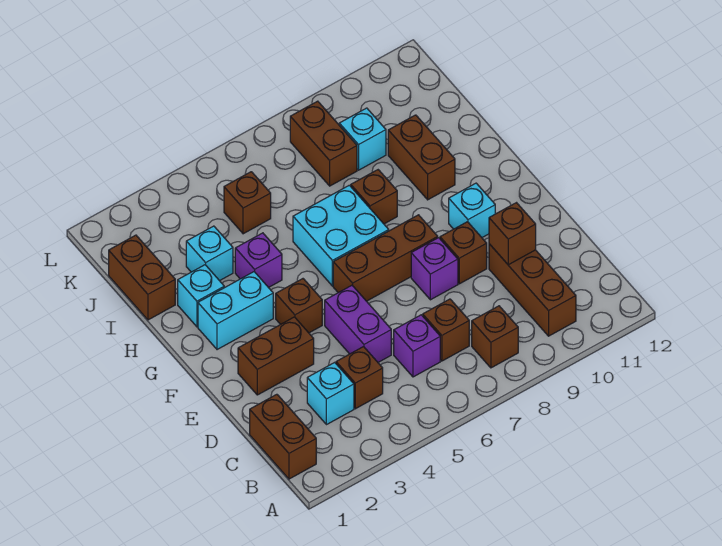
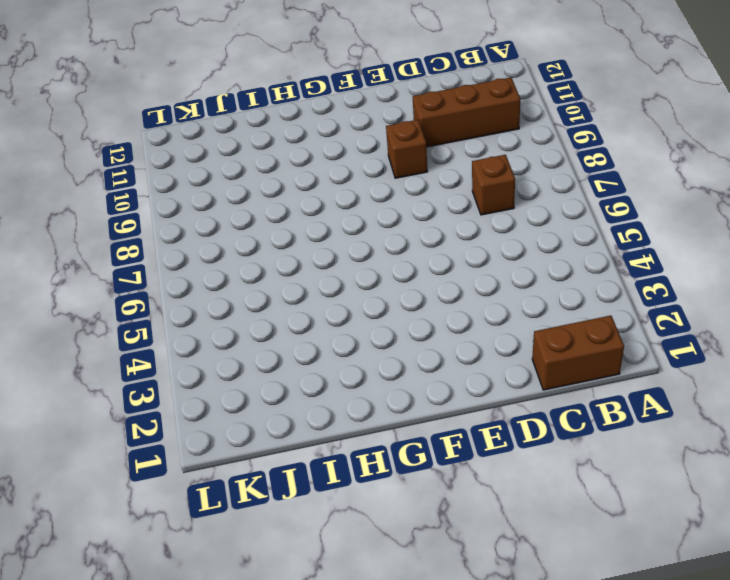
none -> brown 1x1 brick [472,306,518,368]
none -> cyan 1x1 brick [307,362,354,425]
none -> brown 1x1 brick [336,347,383,409]

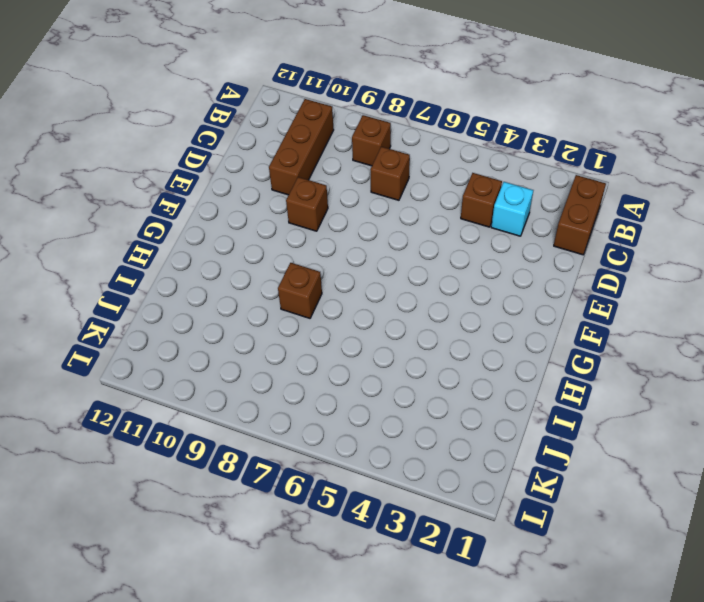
none -> purple 1x1 brick [394,315,440,377]
none -> purple 1x2 brick [325,285,391,362]
none -> brown 1x2 brick [238,317,314,395]

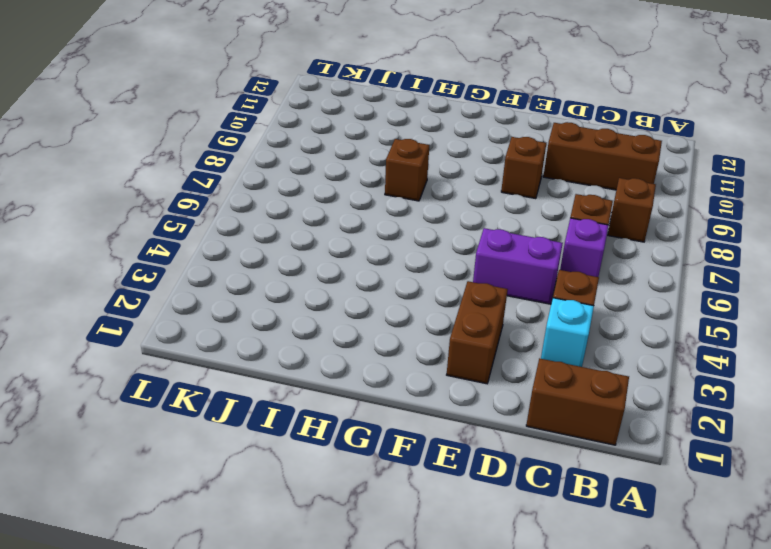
none -> purple 1x1 brick [411,238,458,300]
none -> brown 1x1 brick [276,279,322,333]
none -> brown 1x3 brick [333,215,438,301]

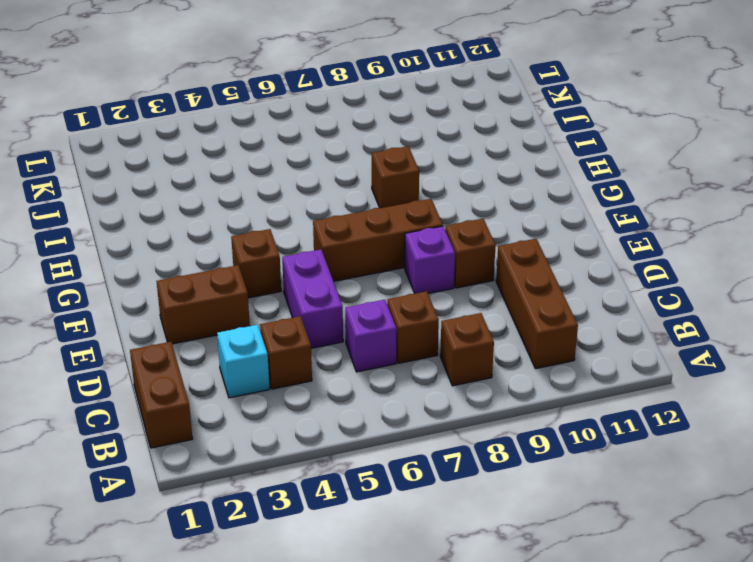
none -> cyan 1x1 brick [449,183,495,237]
none -> cyan 1x2 brick [198,272,273,350]
none -> cyan 2x2 brick [293,185,389,286]

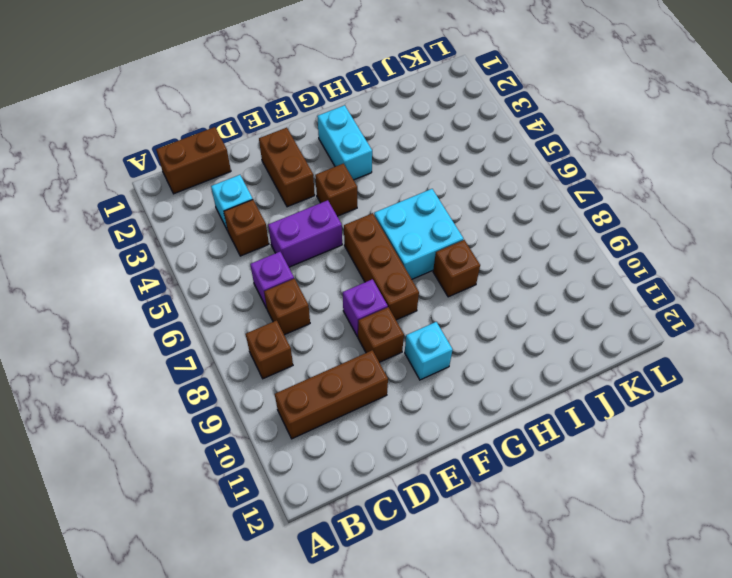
none -> cyan 1x1 brick [178,265,224,327]
none -> purple 1x1 brick [235,233,282,288]
none -> brown 1x2 brick [388,115,455,200]

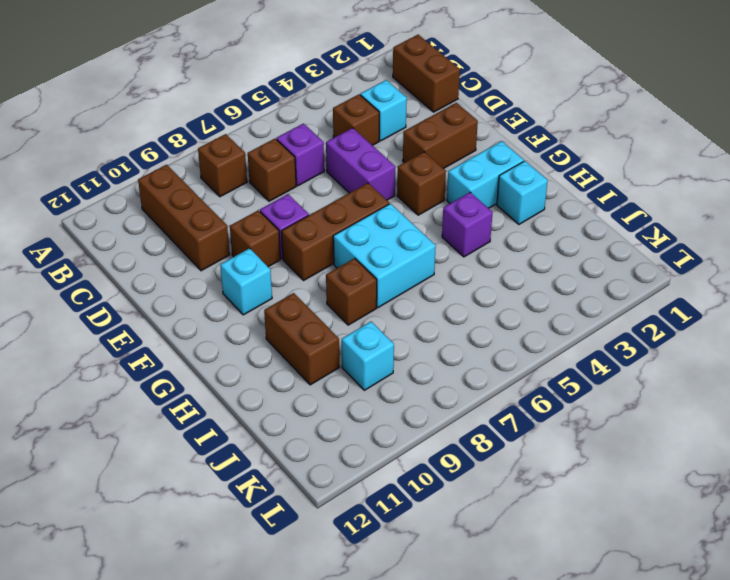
none -> brown 1x2 brick [109,235,175,320]
none -> cyan 1x1 brick [186,226,233,281]
none -> brown 1x1 brick [224,172,271,234]

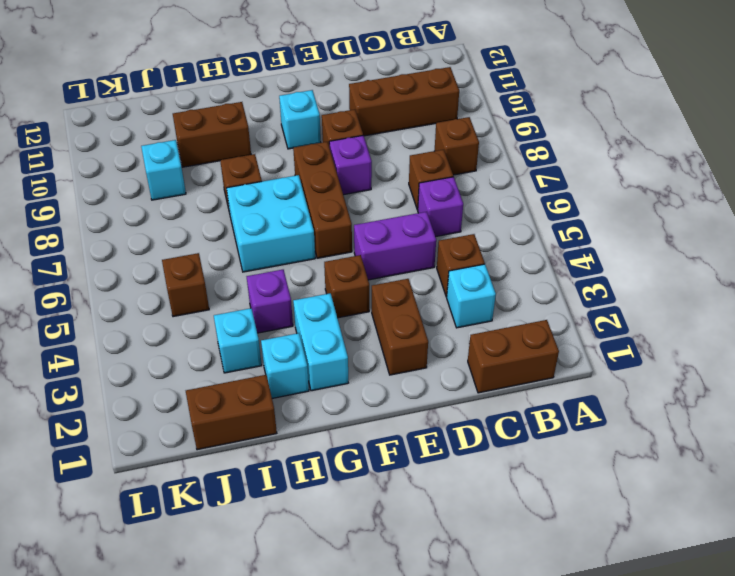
none -> brown 1x2 brick [290,101,357,186]
none -> brown 1x1 brick [489,203,536,265]

